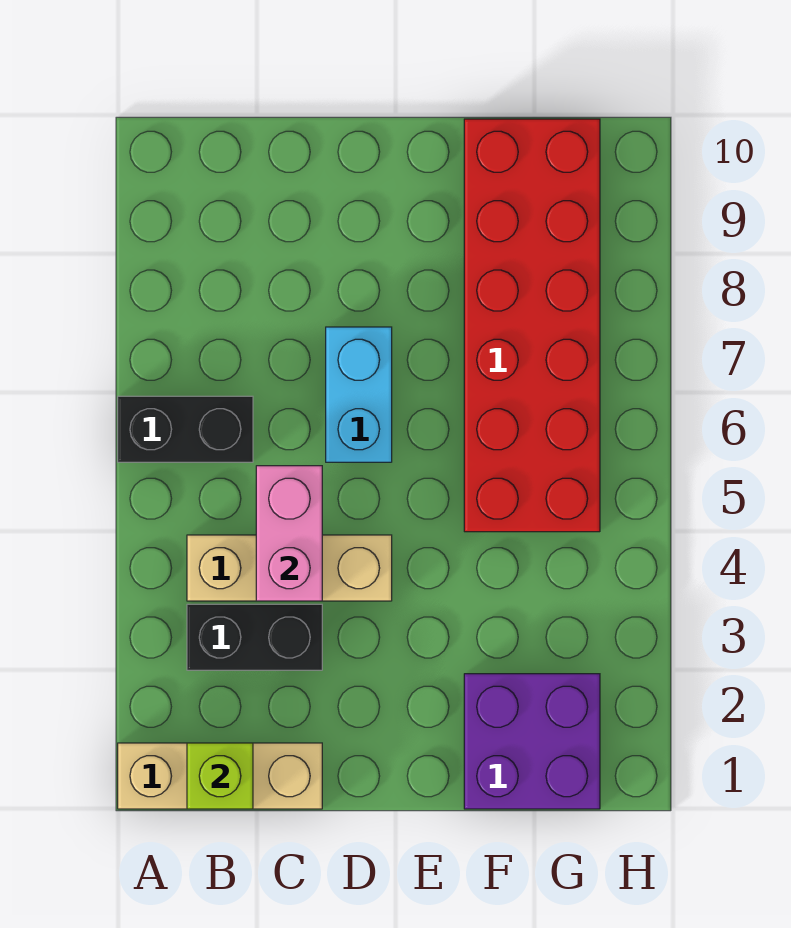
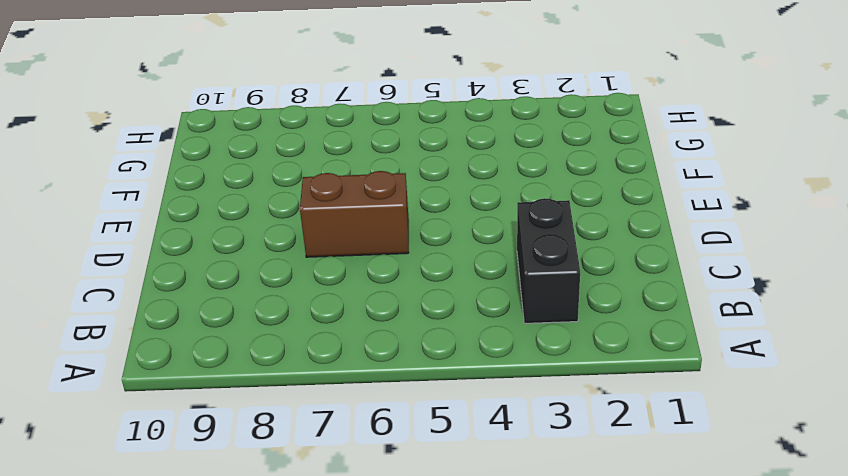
brown 1x2 brick [300,171,409,257] -> cyan 1x2 brick [326,327,392,462]
none -> tan 1x3 brick [118,743,322,809]
none -> black 1x2 brick [118,396,253,462]

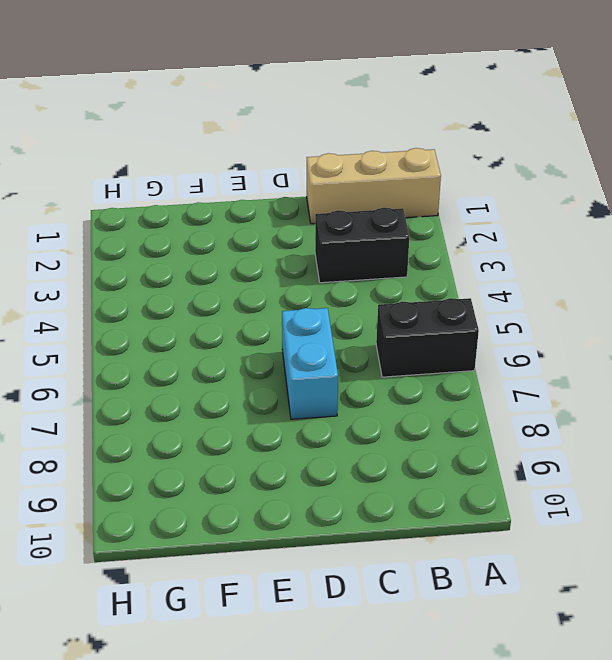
none -> tan 1x3 brick [187,535,392,601]
none -> purple 2x2 brick [464,674,600,809]

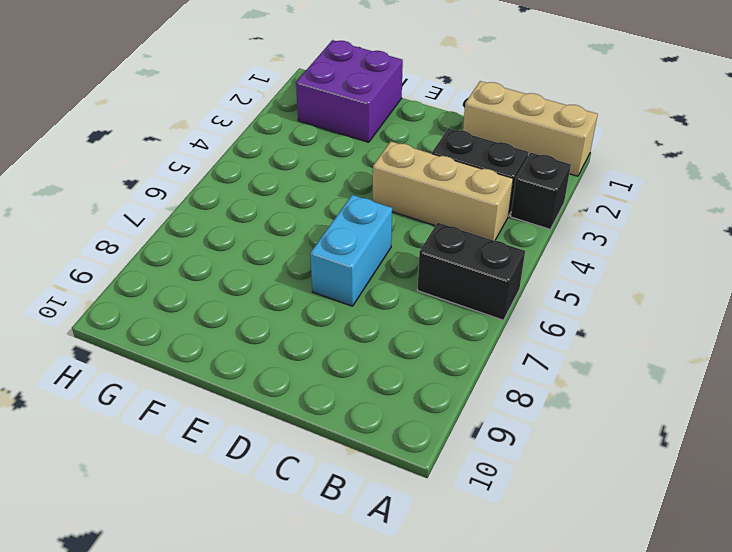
black 1x1 brick [511,153,571,229] -> none
none -> red 2x6 brick [464,119,600,532]
none -> lime 1x1 brick [187,743,253,809]

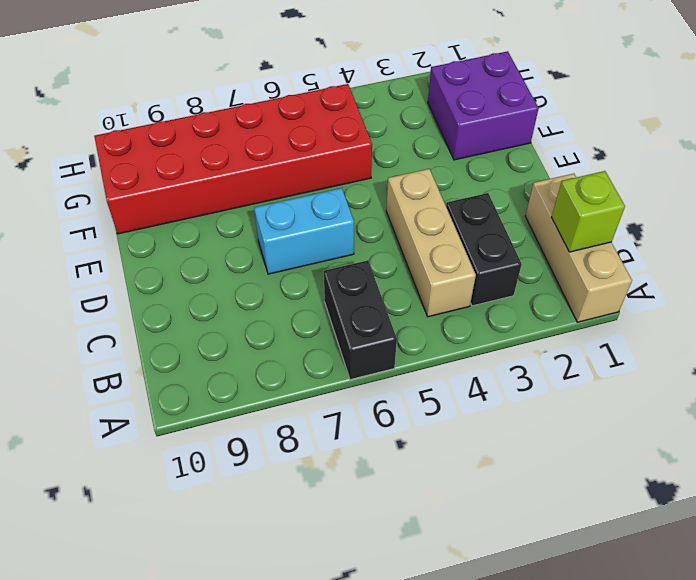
none -> pink 1x2 brick [256,466,322,601]

